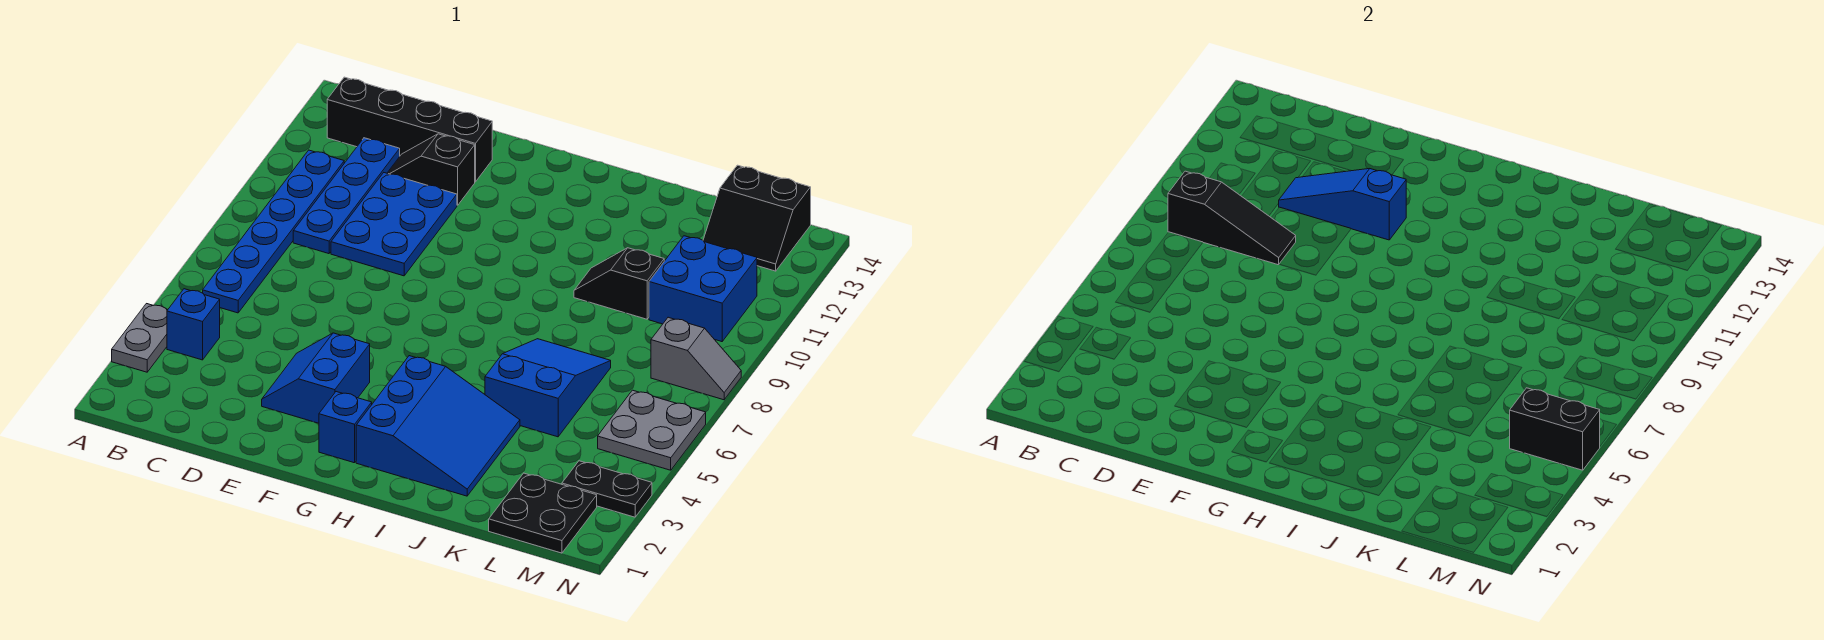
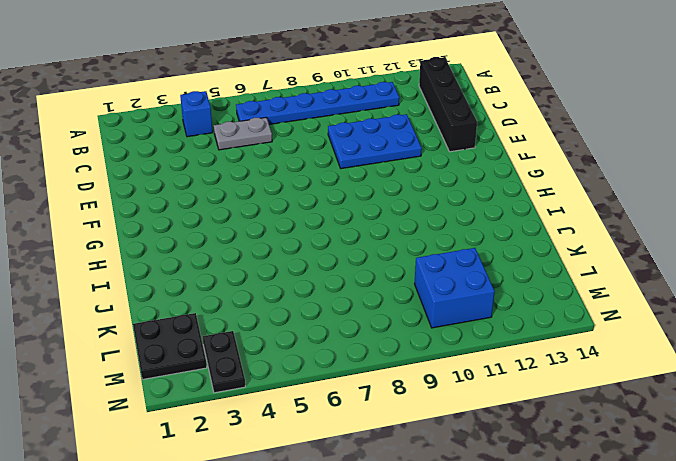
grey 1x2 plate [214,117,272,150] -> grey 1x2 plate moved to [112,304,167,372]
none -> blue 1x4 plate [293,138,400,254]
none -> black 1x2 slope [387,134,475,205]
none -> blue 2x2 slope [262,333,370,423]

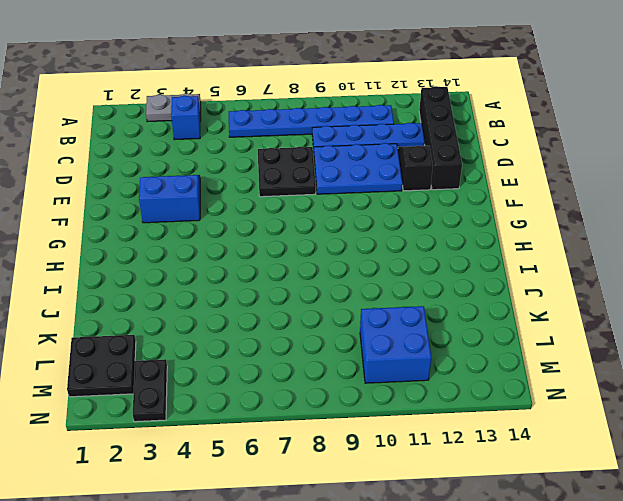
black 2x2 plate [258,147,316,197] -> none
none -> blue 1x1 brick [319,392,372,463]
none -> blue 3x3 slope [356,356,520,496]
none -> blue 2x3 slope [485,339,611,437]

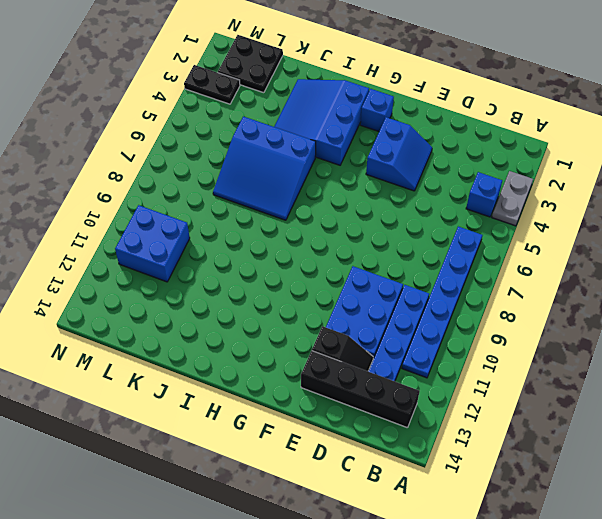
blue 3x3 slope [213,117,316,220] -> blue 2x3 slope [485,339,611,437]
none -> black 1x2 slope [574,248,664,319]
none -> black 2x2 slope [703,165,811,271]
none -> grey 2x2 plate [598,390,706,470]

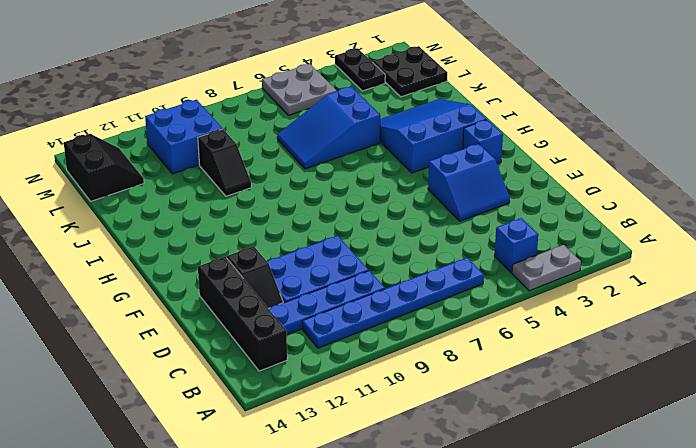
none -> grey 1x2 slope [651,317,741,400]
none -> black 1x3 slope [1168,171,1296,265]
none -> blue 1x3 slope [1278,169,1406,240]

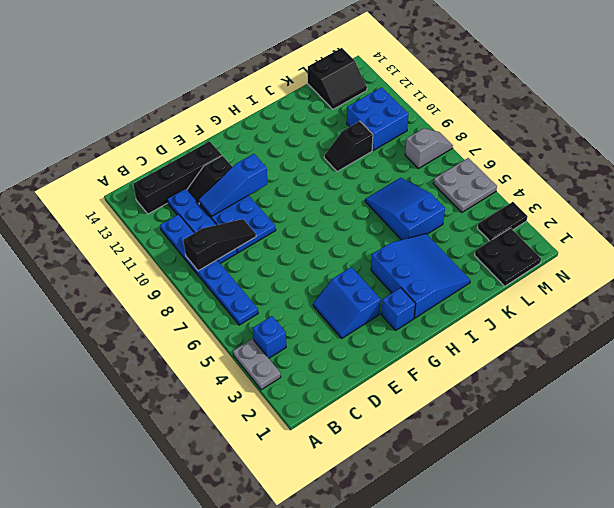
none -> black 1x2 brick [1510,388,1600,470]

